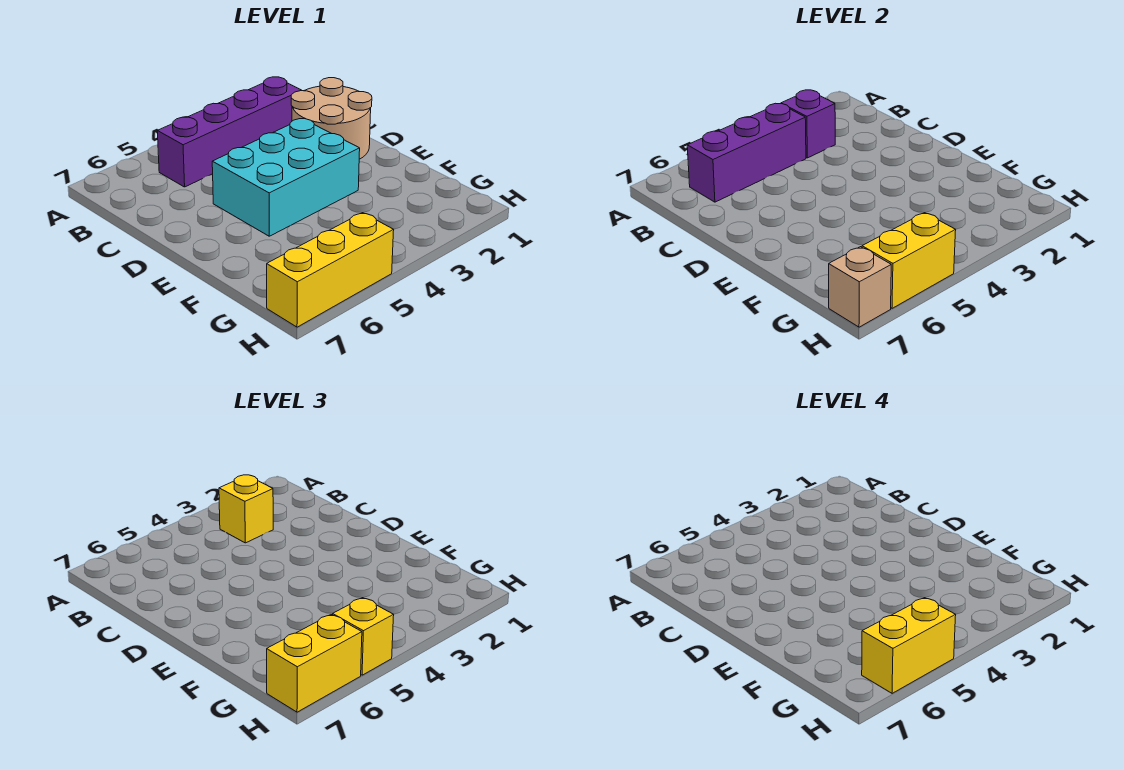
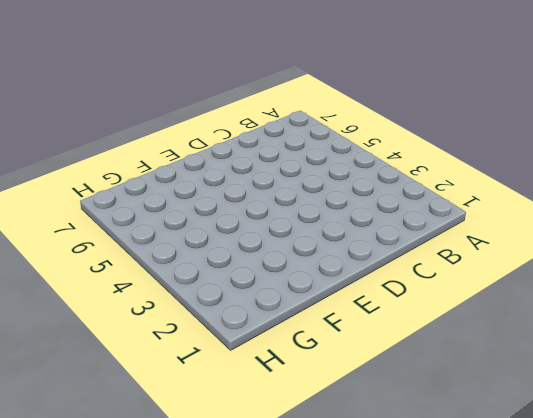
none -> purple 1x4 brick [157,77,302,187]
none -> tan 2x2 round brick [291,78,372,159]
none -> cyan 2x3 brick [212,119,360,236]

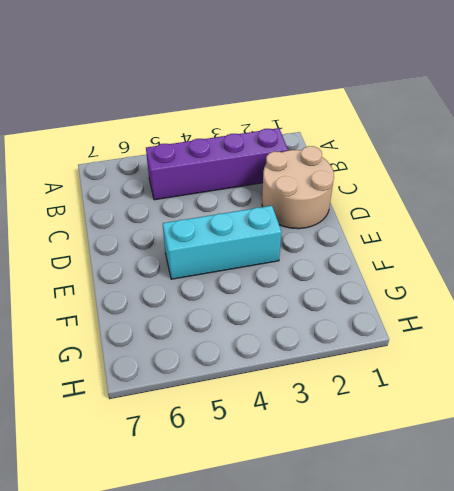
cyan 1x3 brick [163,206,281,279] -> cyan 2x3 brick [212,119,360,236]
none -> yellow 1x3 brick [267,213,394,327]
none -> purple 1x1 brick [781,90,835,158]
none -> purple 1x3 brick [687,103,806,202]

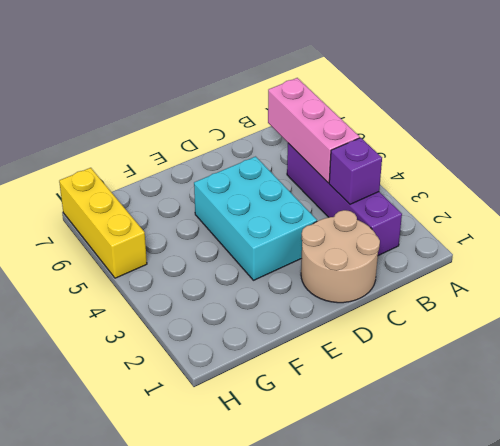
pink 1x3 brick [268,78,360,183] -> purple 1x3 brick [687,103,806,202]
none -> yellow 1x2 brick [862,213,956,308]
none -> tan 1x1 brick [829,247,891,327]
none -> yellow 1x1 brick [219,475,273,543]

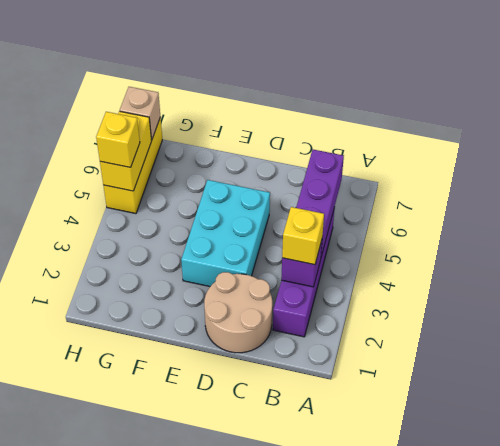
none -> yellow 1x2 brick [267,615,362,712]
none -> yellow 1x2 brick [862,598,956,693]

